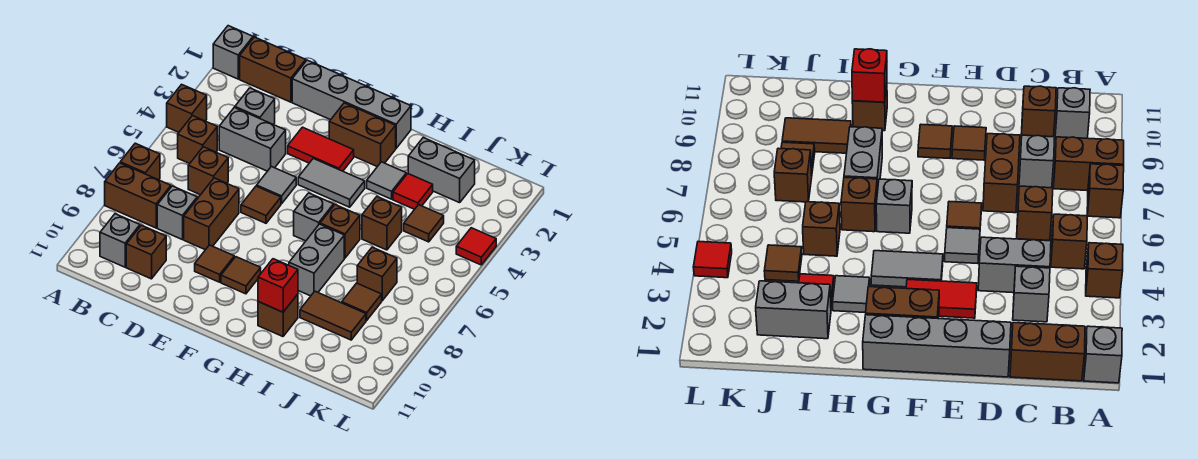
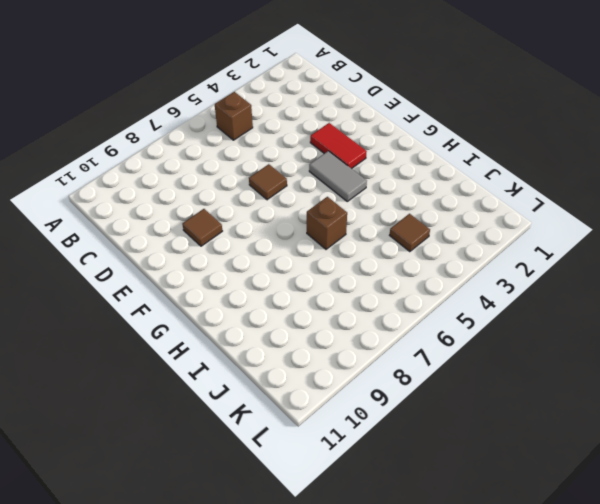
none -> grey 1x1 brick [213,26,253,79]
none -> brown 1x1 brick [167,84,207,132]
none -> brown 1x1 brick [120,143,160,180]
none -> brown 1x2 brick [105,163,171,228]

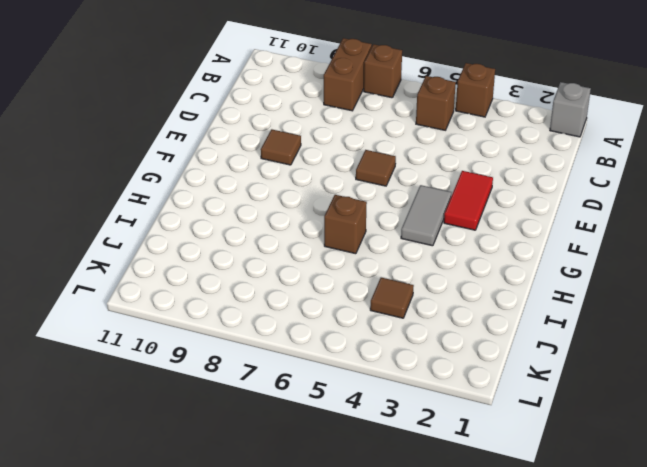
none -> brown 1x2 brick [240,37,306,102]
none -> grey 1x1 brick [100,214,140,267]
none -> grey 1x1 brick [235,88,275,125]
none -> grey 1x2 brick [219,108,286,171]

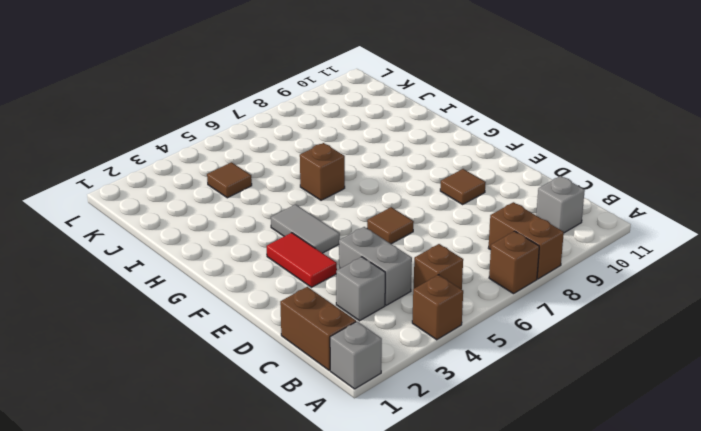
none -> brown 1x1 brick [188,147,228,195]
none -> grey 1x1 brick [157,186,197,240]
none -> brown 1x1 brick [126,225,166,279]
none -> grey 1x4 brick [292,60,411,148]

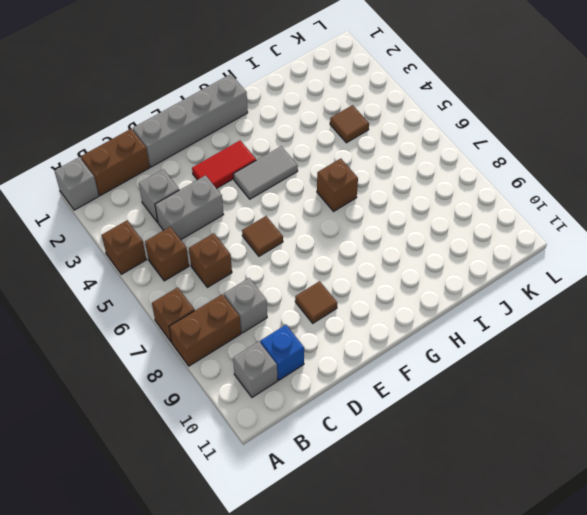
blue 1x1 brick [260,325,304,380] -> brown 1x1 brick [126,225,166,279]
none -> brown 1x2 brick [184,178,239,250]
none -> grey 1x1 tile [257,167,296,204]
none -> brown 1x2 brick [329,103,396,167]
none -> brown 1x1 tile [221,257,261,294]

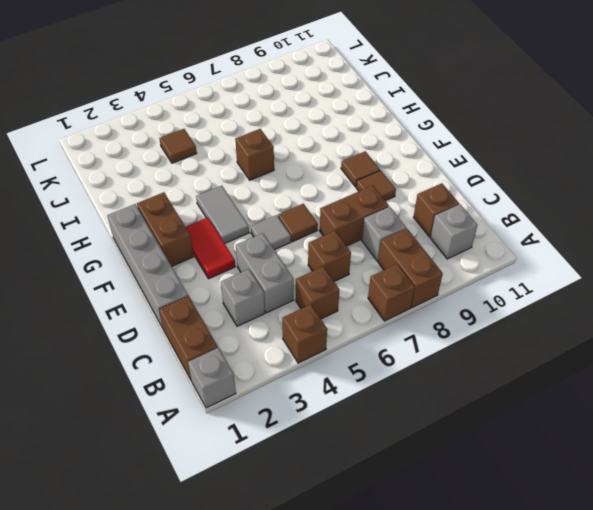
none -> grey 1x1 brick [294,193,334,241]
none -> grey 1x1 tile [367,162,406,199]
none -> grey 1x2 brick [289,224,344,296]
none -> brown 1x1 brick [258,294,298,336]

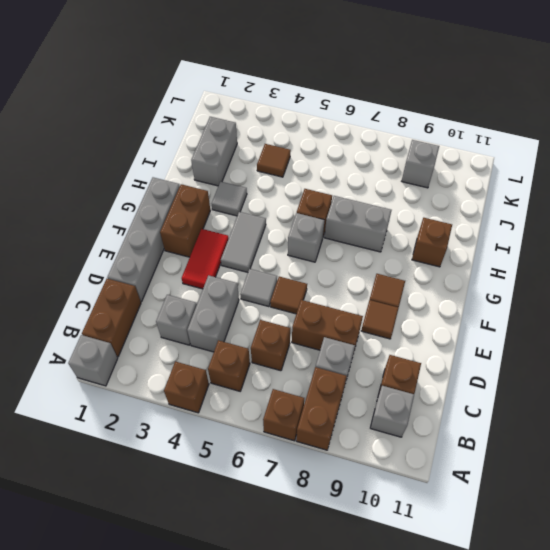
grey 1x1 brick [402,140,439,188] -> none
none -> red 1x1 tile [393,174,433,209]
none -> brown 1x1 brick [362,197,402,250]
none -> brown 1x2 tile [300,291,366,340]
none -> brown 1x1 brick [357,247,397,301]

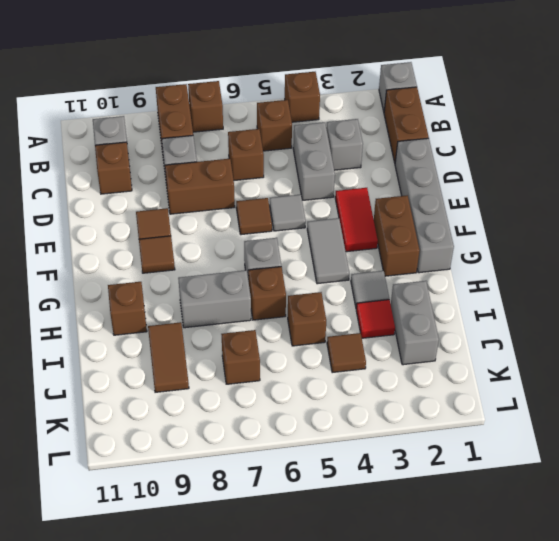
none -> brown 1x1 tile [342,283,382,320]
none -> red 1x1 tile [456,228,496,265]
none -> red 1x1 brick [258,259,298,312]

